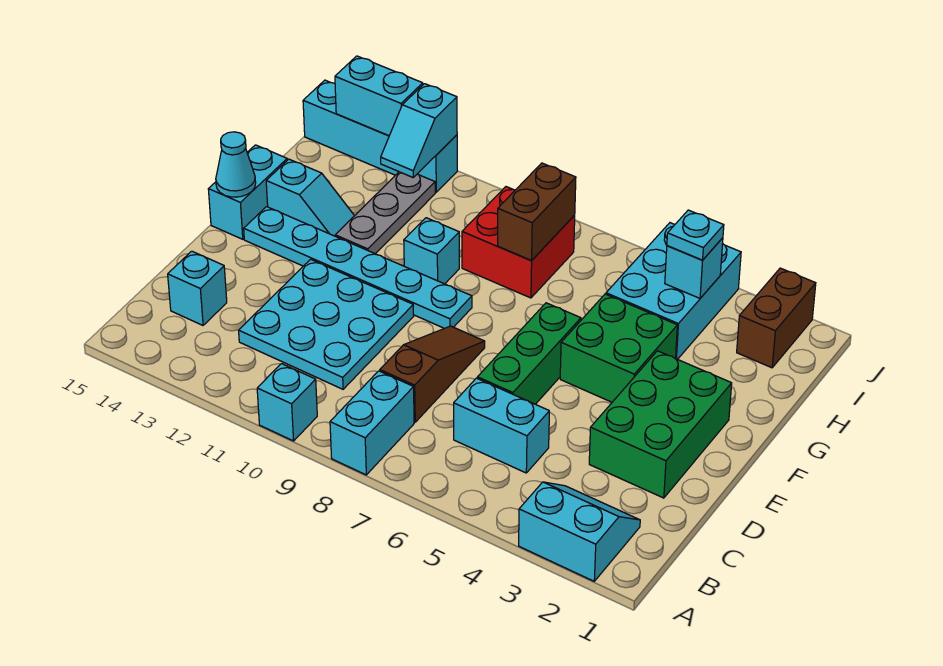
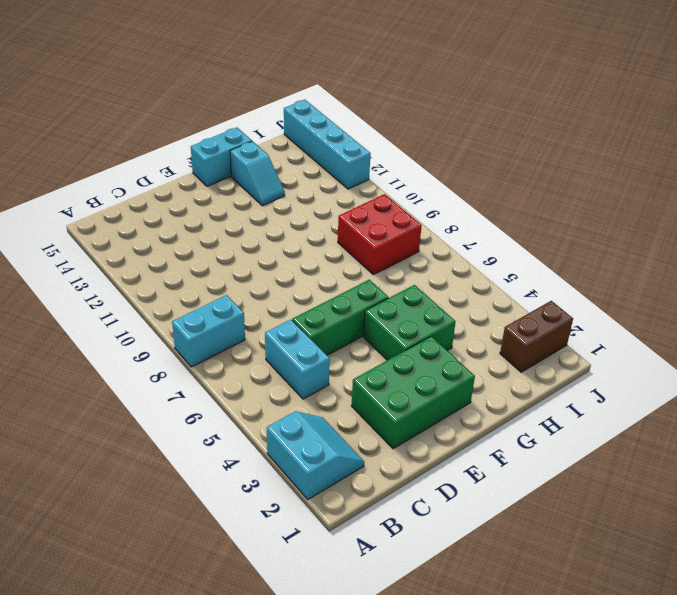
none -> cyan 1x1 brick [257,364,317,441]
none -> brown 1x3 slope [380,326,485,422]
none -> cyan 3x3 plate [239,259,414,389]

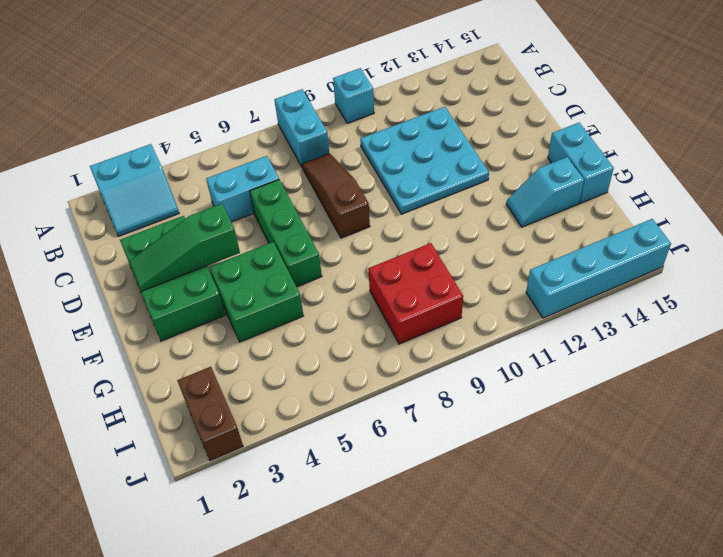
brown 1x3 slope [302,153,370,238] -> brown 1x3 slope turned to [380,326,485,422]
green 1x3 slope [129,204,240,291] -> none
none -> cyan 1x1 brick [168,251,227,325]
none -> cyan 1x6 plate [244,207,472,328]
none -> cyan 1x1 brick [404,218,459,284]

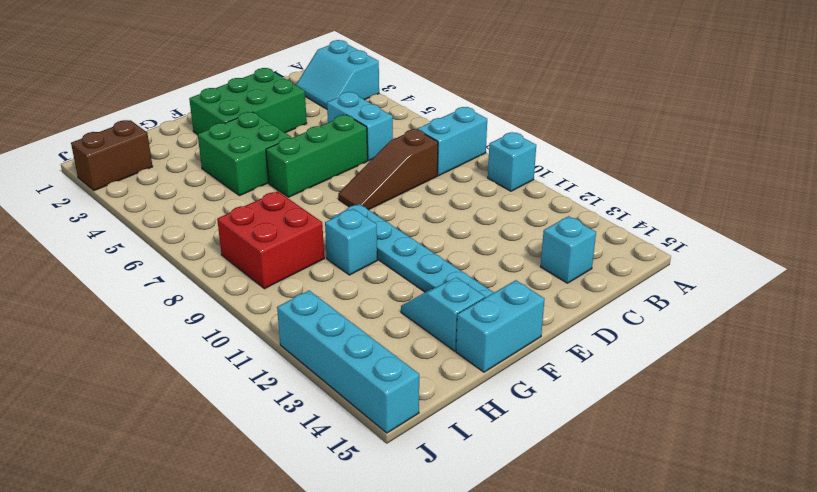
none -> cyan 3x3 plate [239,259,414,389]
none -> grey 1x3 plate [335,172,435,254]
none -> cyan 2x3 brick [606,223,741,359]

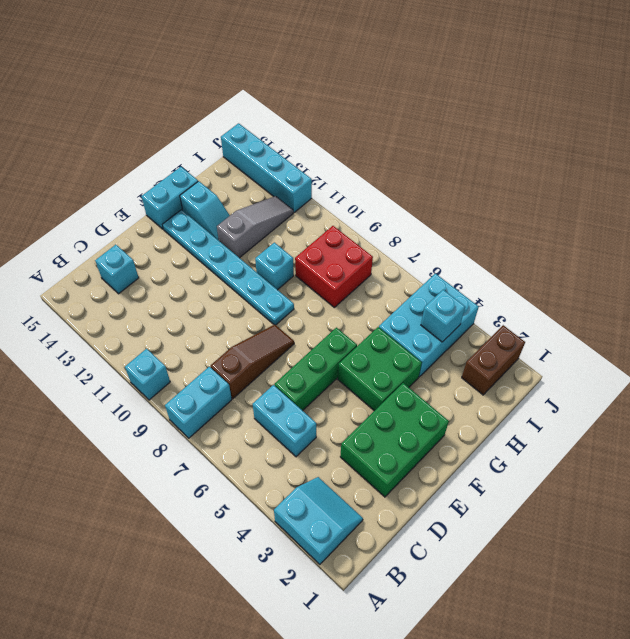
grey 1x3 slope [217,196,293,258] -> grey 1x3 plate [335,172,435,254]
none -> cyan 3x3 plate [239,259,414,389]
none -> cyan 1x1 cone [216,132,256,197]
none -> brown 1x2 brick [498,163,576,260]

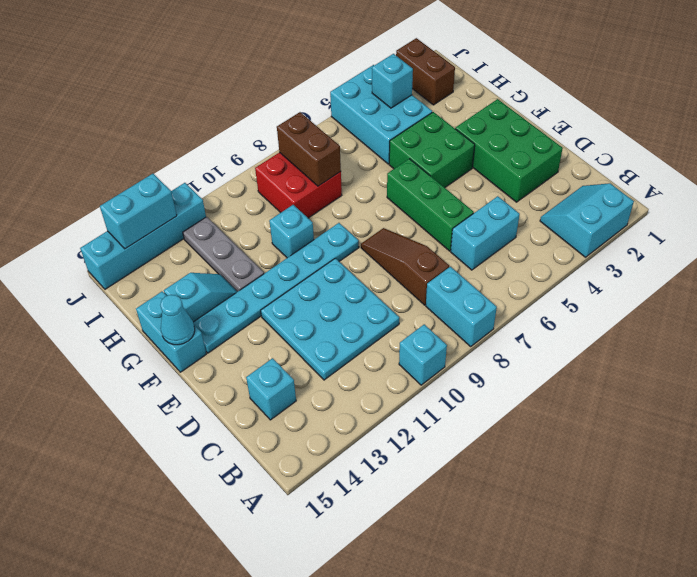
none -> cyan 1x2 slope [381,84,457,177]
none -> cyan 1x1 plate [667,210,724,260]

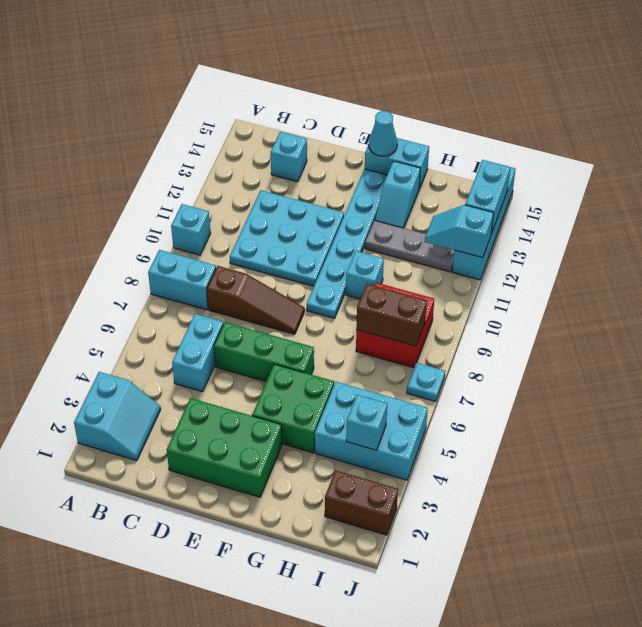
cyan 1x1 plate [407,363,445,402] -> cyan 1x1 plate moved to [667,210,724,260]

